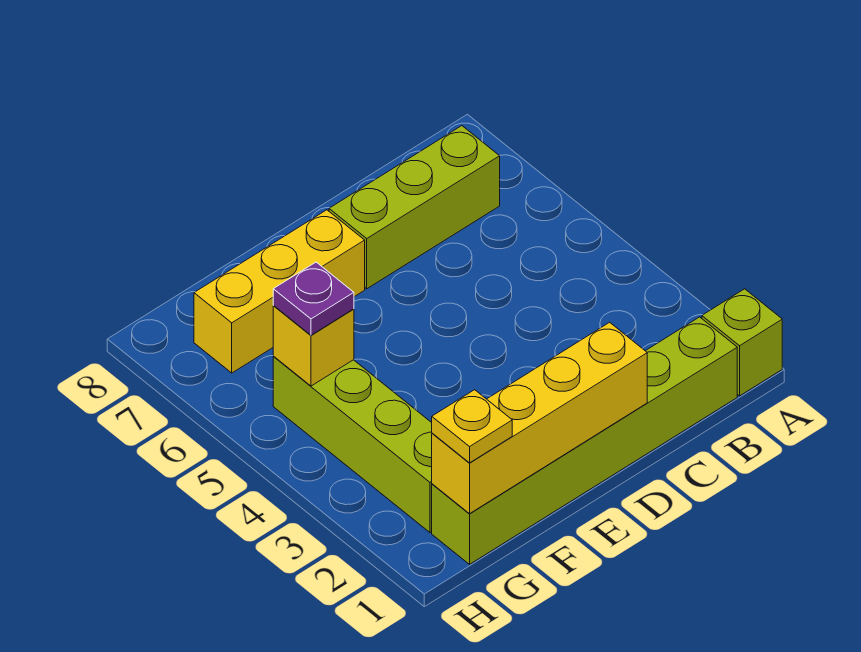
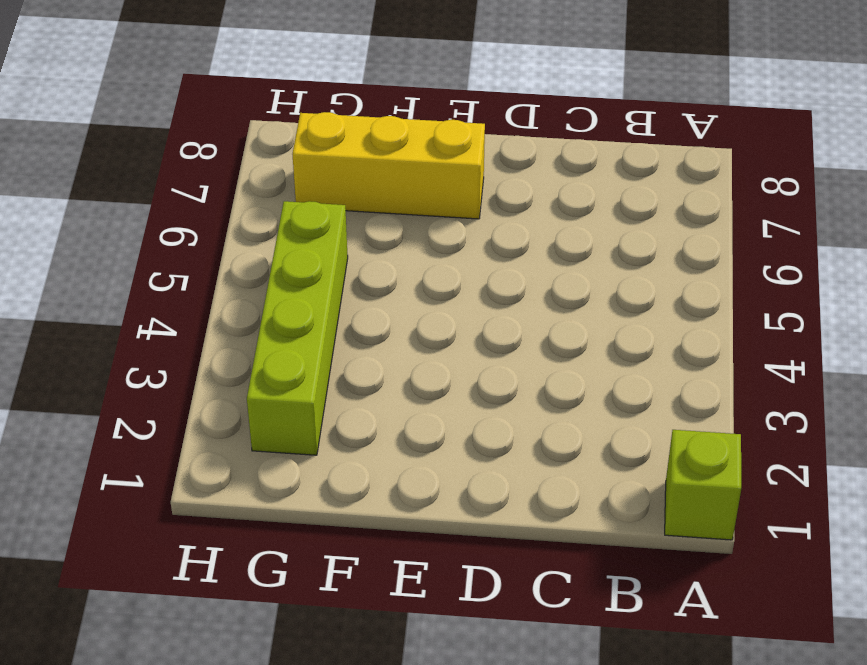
none -> lime 1x6 brick [432,317,737,564]
none -> lime 1x3 brick [329,126,500,289]

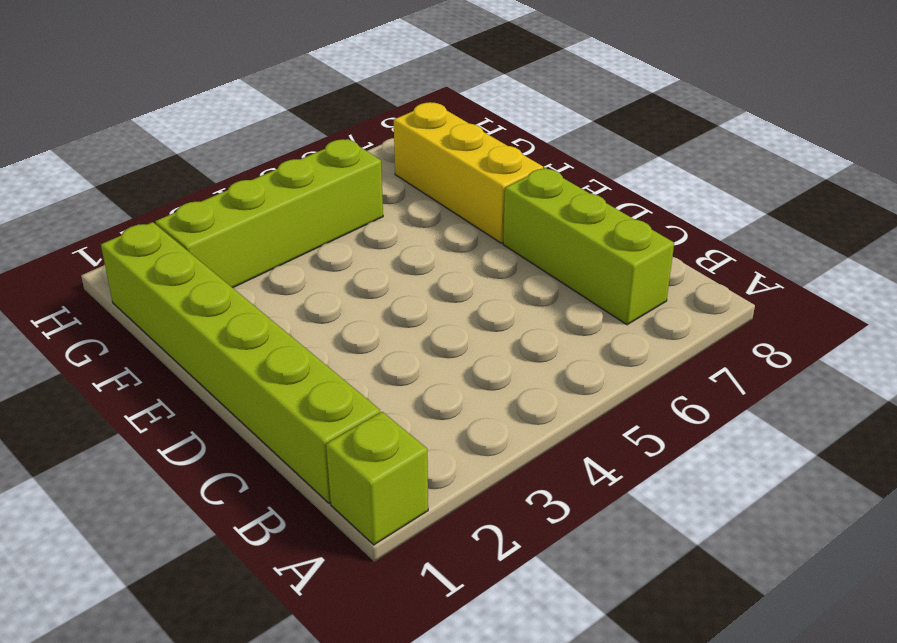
none -> yellow 1x4 brick [432,322,647,514]
none -> yellow 1x1 brick [273,306,354,386]

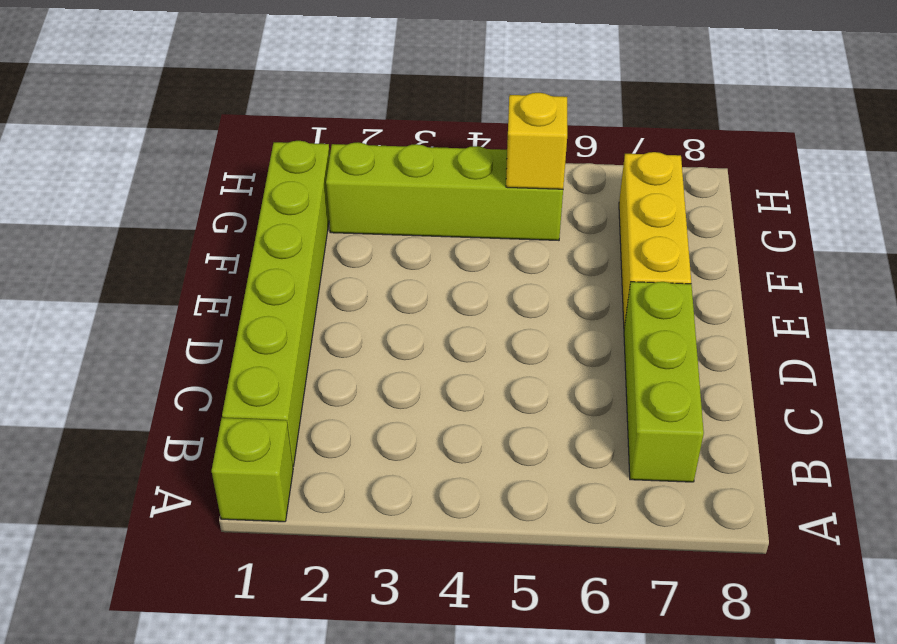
none -> yellow 1x4 brick [432,322,647,514]
none -> yellow 1x1 plate [432,390,512,463]

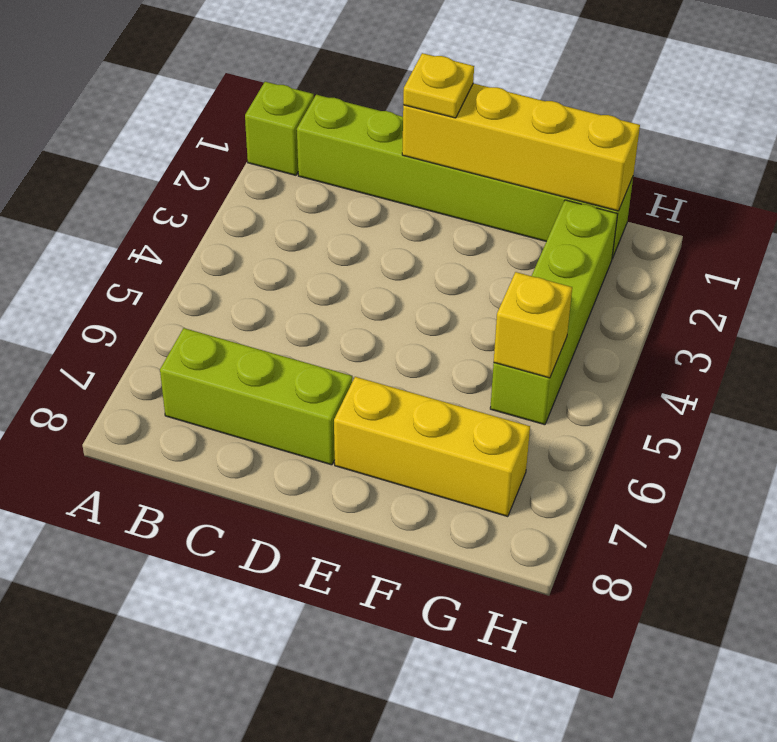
yellow 1x1 plate [403,53,474,118] -> yellow 1x1 plate moved to [432,390,512,463]
none -> purple 1x1 plate [273,262,354,335]

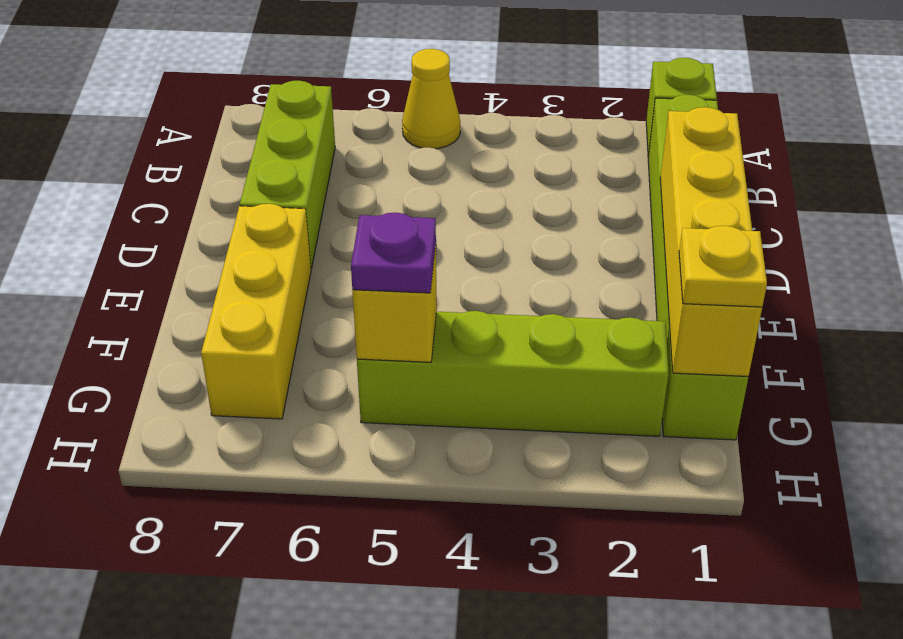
yellow 1x1 cone [402,49,460,149] -> none

